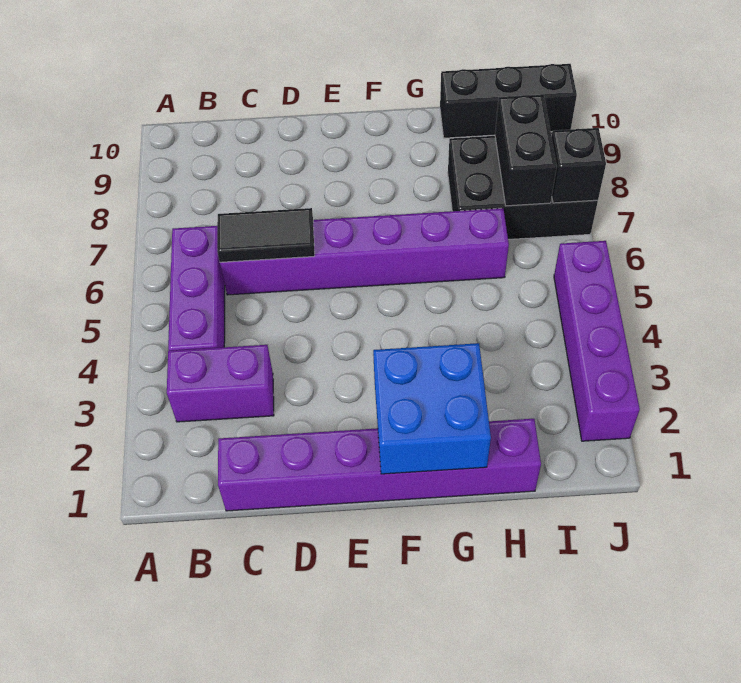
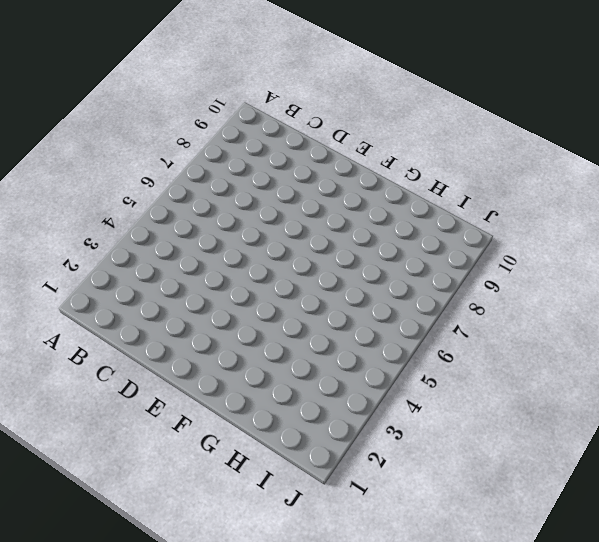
none -> purple 1x2 brick [167,345,274,422]
none -> purple 1x3 brick [168,226,225,351]

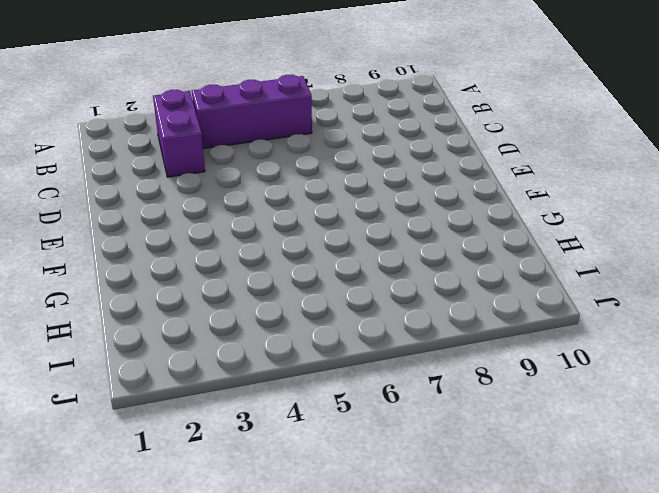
none -> purple 1x6 brick [218,419,541,511]
none -> purple 1x6 brick [220,208,509,295]

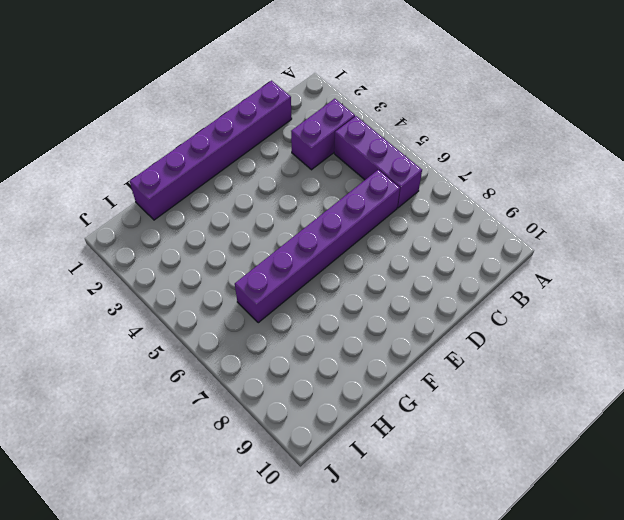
none -> black 2x3 brick [448,132,598,240]
none -> black 1x3 brick [440,64,577,138]

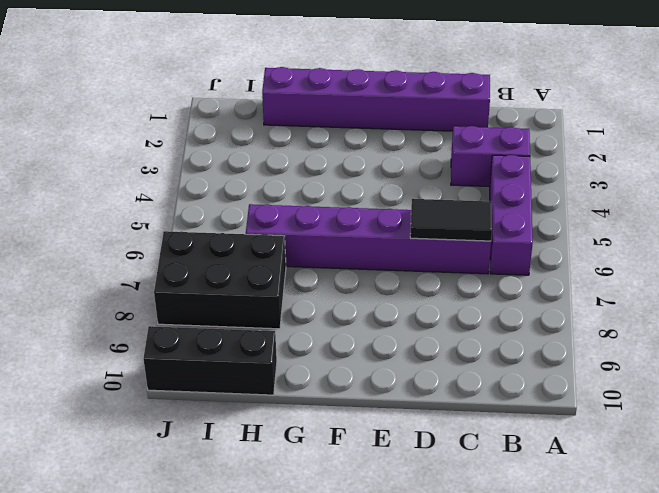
none -> purple 1x4 brick [554,241,640,441]
none -> blue 2x2 brick [373,343,491,474]

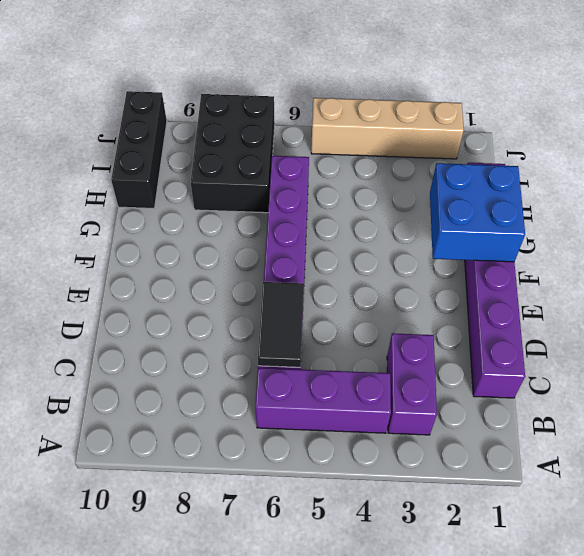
tan 1x4 brick [311,98,464,159] -> purple 1x4 brick [554,241,640,441]
none -> black 1x2 brick [495,95,557,206]
none -> black 1x1 brick [552,128,606,203]

